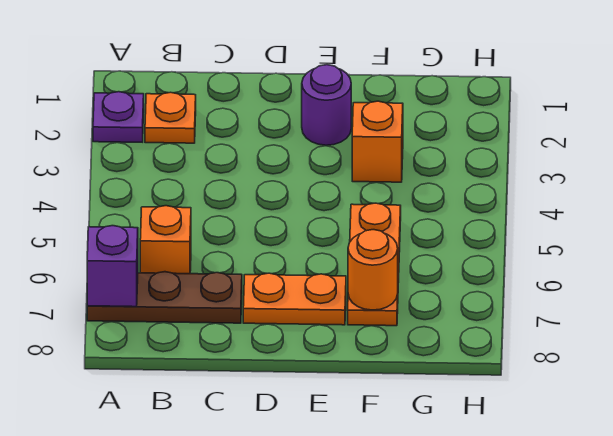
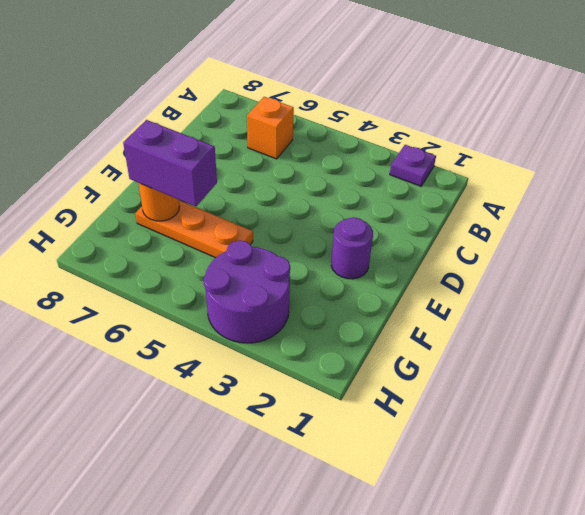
purple 1x2 brick [123,120,217,207] -> none
purple 2x2 round brick [204,240,290,343] -> none
none -> brown 1x3 plate [87,272,242,323]
none -> orange 1x1 plate [145,92,196,143]

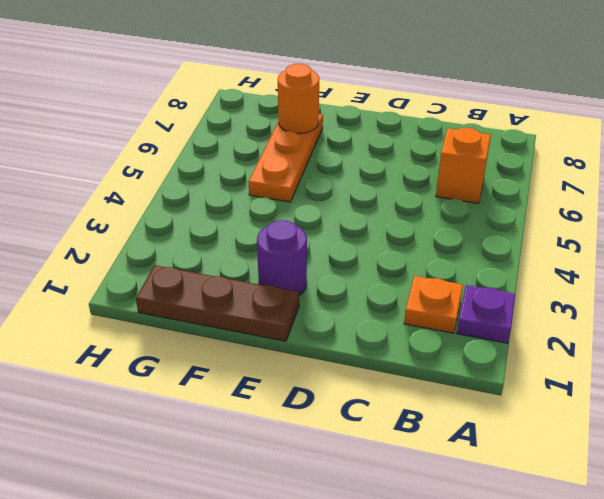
brown 1x3 plate [136,265,299,341] -> brown 1x3 plate moved to [87,272,242,323]
none -> orange 1x2 plate [243,273,346,325]
none -> orange 1x1 brick [352,101,403,182]

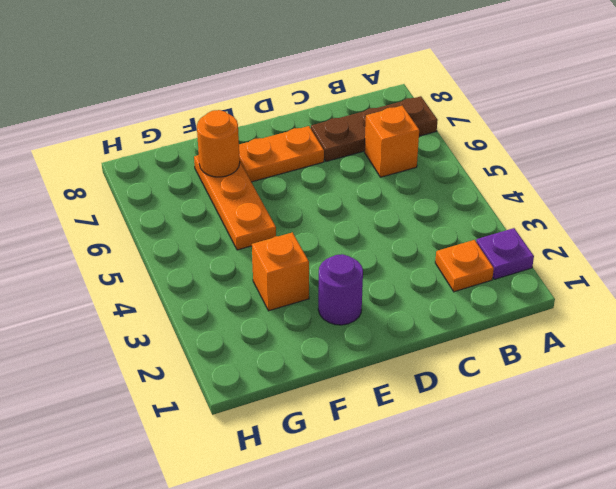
none -> purple 1x1 brick [87,226,138,307]

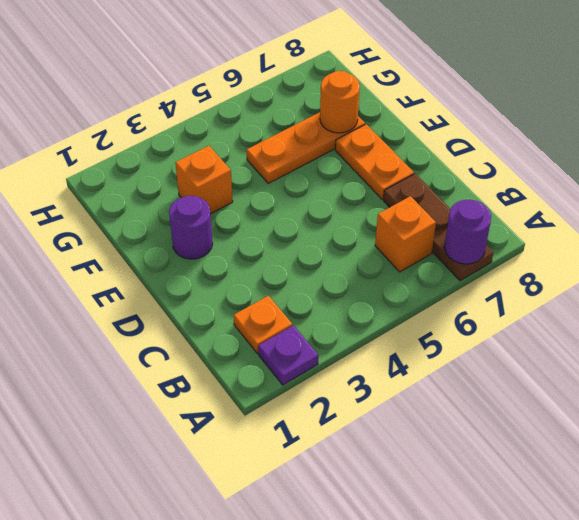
purple 1x1 round brick [444,200,491,264] -> purple 1x1 brick [87,226,138,307]

